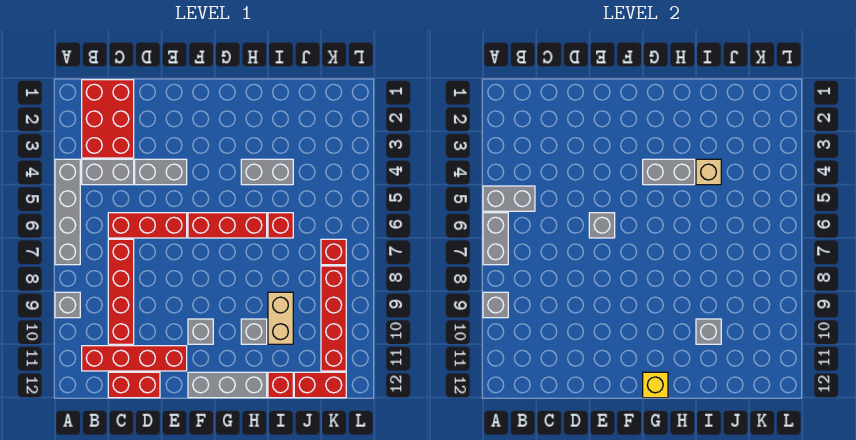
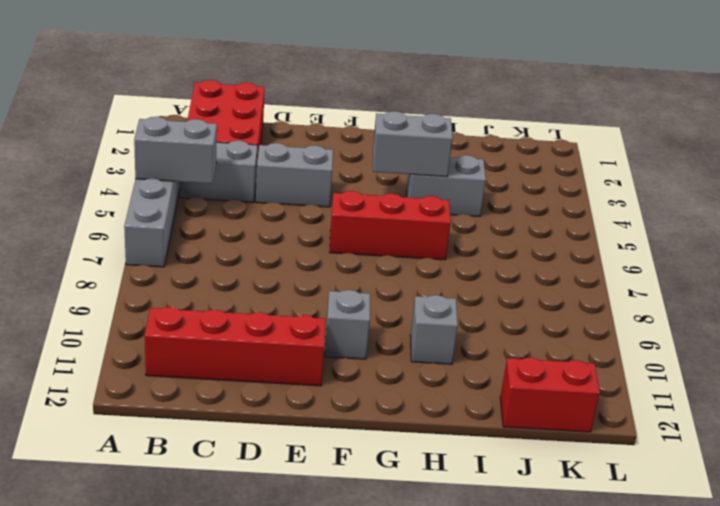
none -> grey 1x1 brick [55,292,80,318]
none -> red 1x3 brick [108,213,187,238]
none -> red 1x4 brick [108,239,134,344]

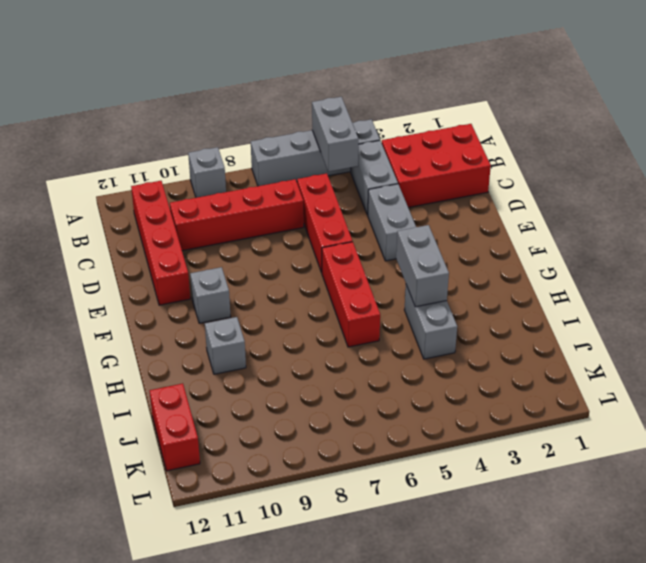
none -> red 1x2 brick [108,372,160,398]
none -> grey 1x3 brick [188,372,267,398]
none -> red 1x1 brick [268,213,293,238]

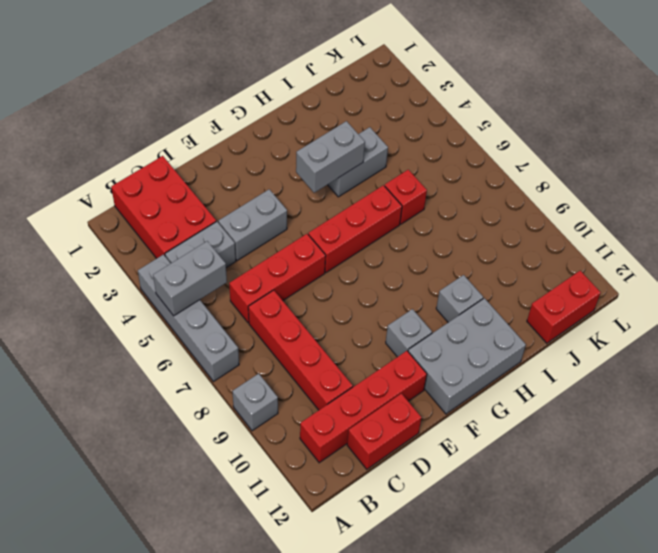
grey 2x3 brick [408,298,526,414] -> grey 1x3 brick [188,372,267,398]
none -> tan 1x2 brick [268,292,293,344]
none -> red 1x1 brick [268,372,293,398]
none -> red 1x1 brick [321,239,346,265]

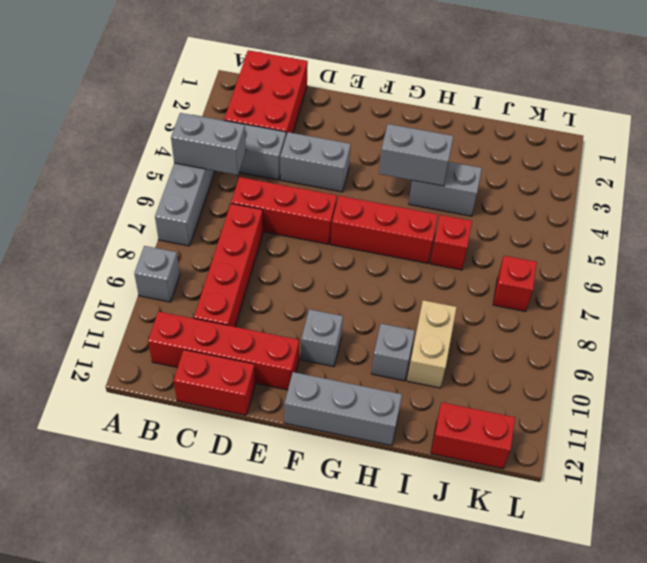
none -> red 1x1 brick [268,372,293,398]
none -> red 1x4 brick [321,266,346,371]
none -> grey 1x2 brick [483,213,508,265]

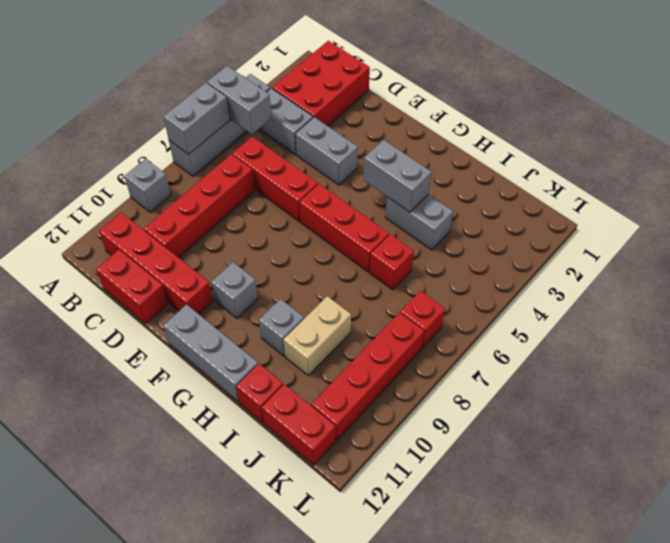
none -> grey 1x1 brick [483,292,508,318]
none -> grey 1x1 brick [589,213,615,238]
none -> yellow 1x1 brick [643,372,668,398]

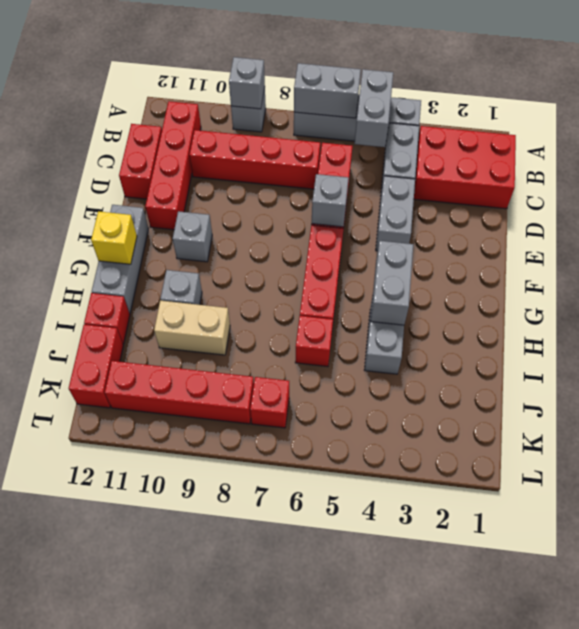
none -> tan 1x1 brick [696,159,721,185]
none -> grey 1x1 brick [696,319,721,344]

